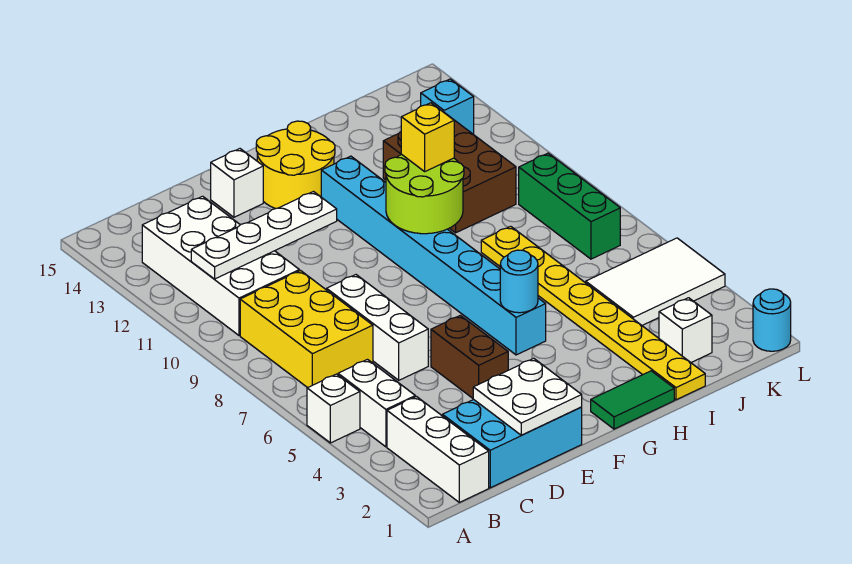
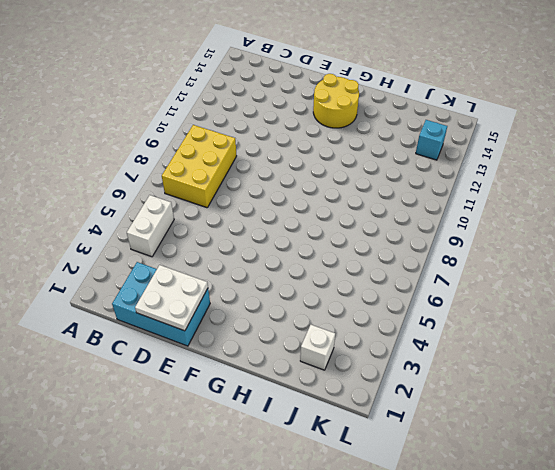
none -> white 1x1 brick [307,374,360,443]
none -> white 1x3 brick [387,397,489,502]
none -> white 2x4 brick [142,196,299,335]

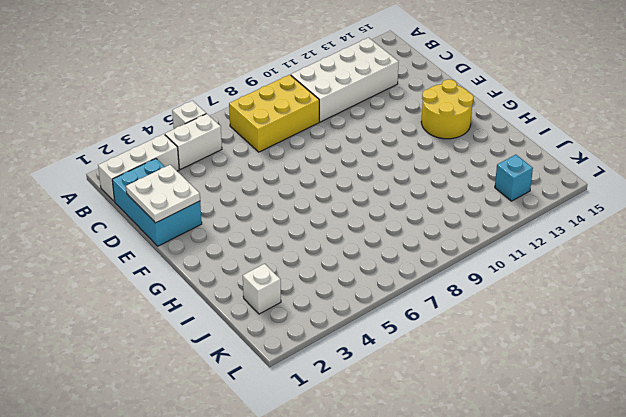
none -> white 1x3 brick [327,275,428,380]
none -> brown 1x2 brick [431,315,508,398]
none -> white 1x1 brick [211,149,263,217]

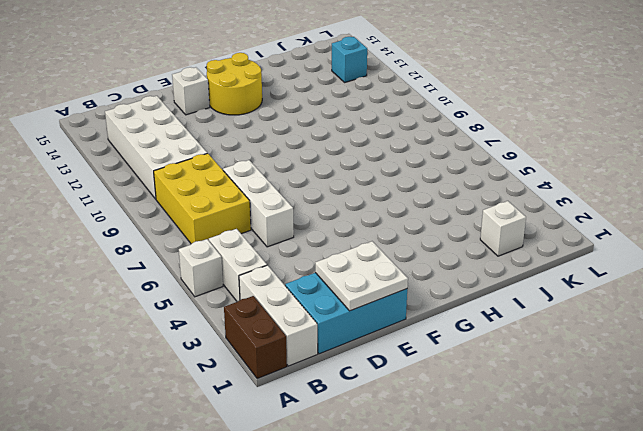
brown 1x2 brick [224,296,287,379] -> brown 1x2 brick moved to [431,315,508,398]
none -> green 1x2 tile [591,371,674,429]
none -> cyan 1x8 brick [321,156,546,355]
none -> yellow 1x8 plate [481,226,705,400]

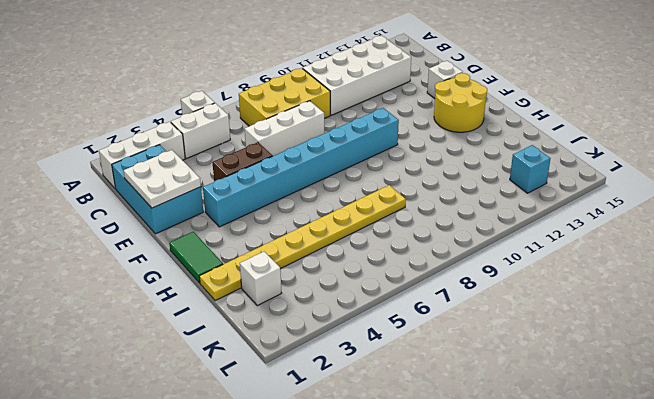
cyan 1x8 brick [203,108,399,227] -> cyan 1x8 brick moved to [321,156,546,355]
none -> brown 2x3 brick [383,113,516,233]
none -> white 2x3 tile [586,238,725,325]
none -> green 1x3 brick [519,153,620,259]

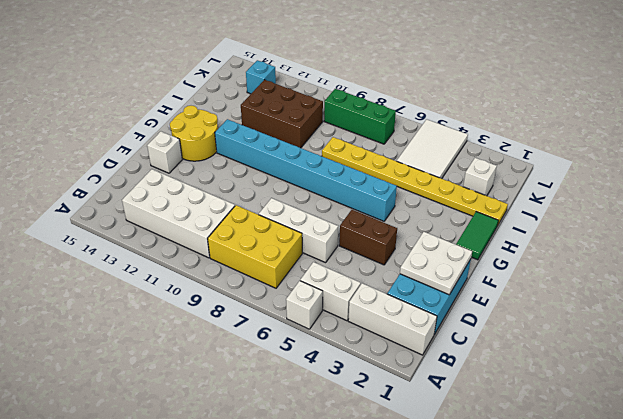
none -> cyan 1x1 round brick [753,289,791,351]
none -> white 1x4 plate [191,192,337,279]
none -> cyan 1x1 round brick [500,250,538,313]

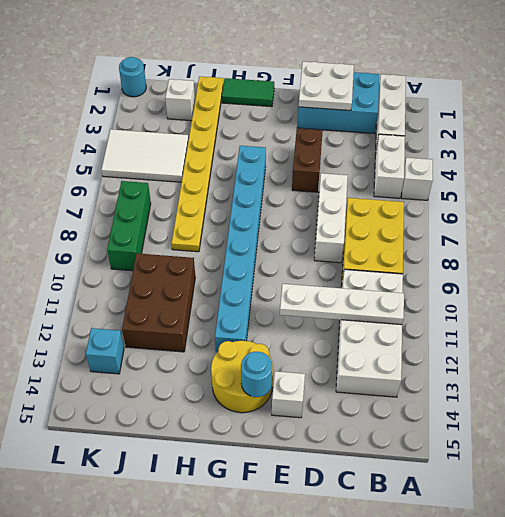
cyan 1x1 round brick [241,352,272,397] -> cyan 1x1 round brick moved to [500,250,538,313]
none -> lime 2x2 round brick [385,155,464,234]
none -> yellow 1x1 brick [401,103,454,171]

